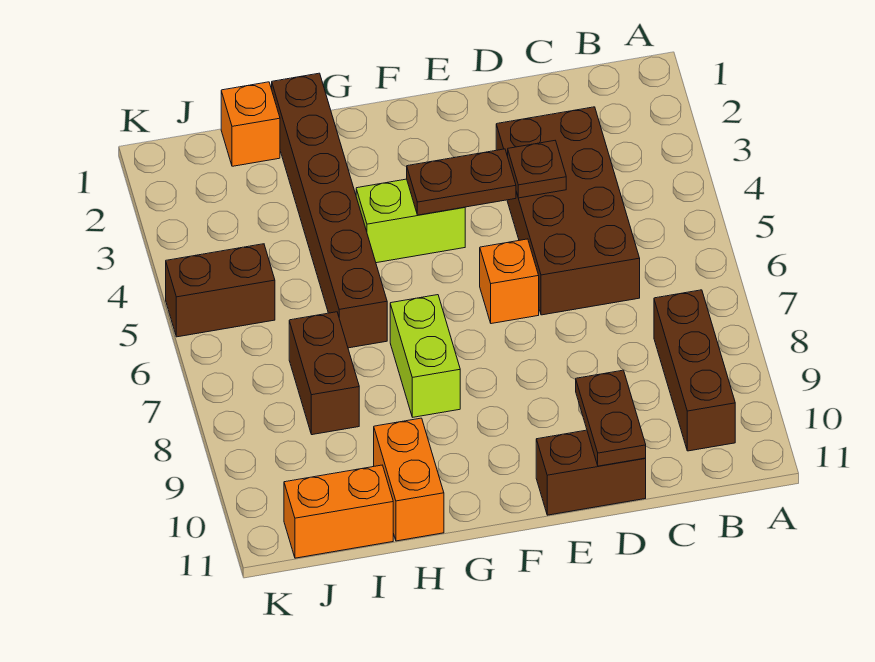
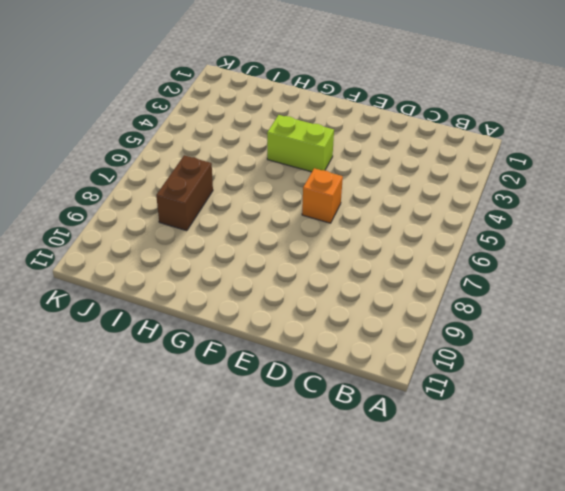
none -> brown 1x3 brick [654,290,735,451]
none -> brown 2x4 brick [496,107,640,315]
none -> brown 1x2 brick [536,430,646,515]

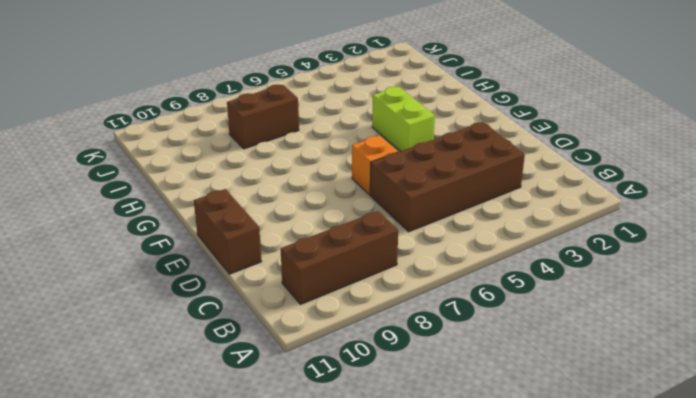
none -> lime 1x2 brick [390,295,460,417]
none -> brown 1x6 brick [272,73,387,348]
none -> orange 1x2 brick [374,418,444,541]

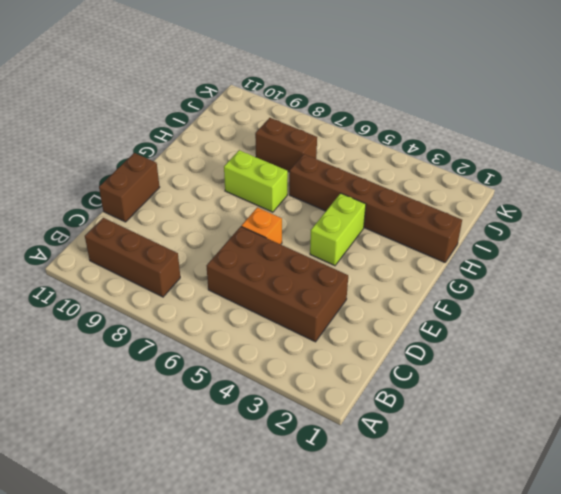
none -> orange 1x2 brick [374,418,444,541]
none -> orange 1x1 brick [221,82,280,166]
none -> orange 1x2 brick [284,465,393,558]

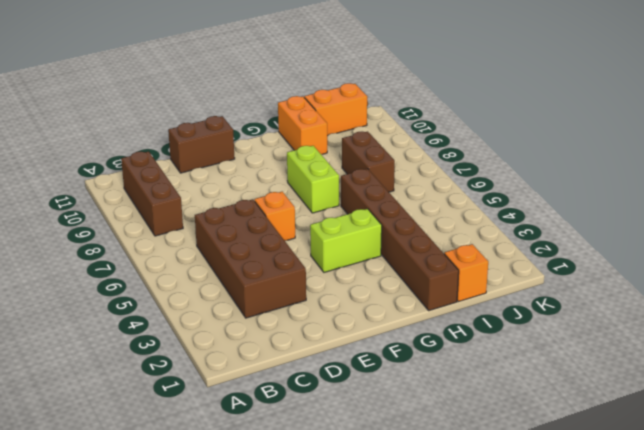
none -> brown 1x2 brick [166,244,275,337]
none -> brown 1x1 plate [508,141,566,198]
none -> brown 1x2 plate [576,370,646,466]

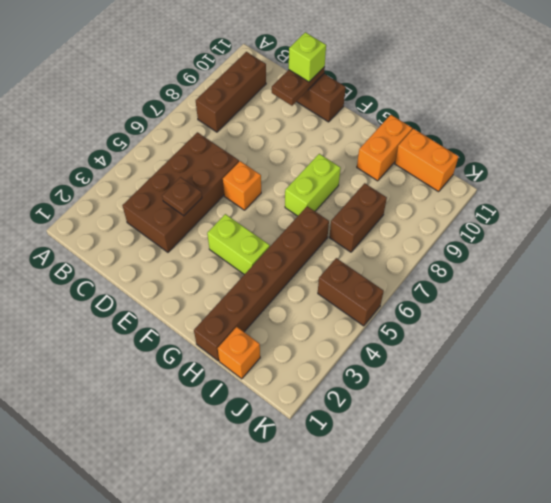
lime 1x1 brick [289,32,326,82] -> none
none -> brown 1x2 plate [407,149,516,215]

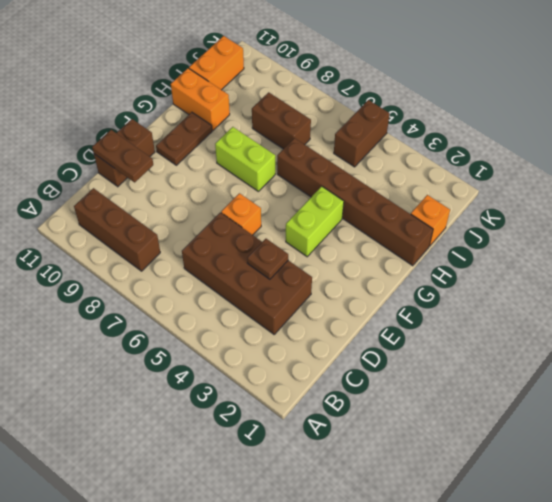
brown 1x2 plate [156,112,212,165] -> brown 1x2 plate moved to [407,149,516,215]

